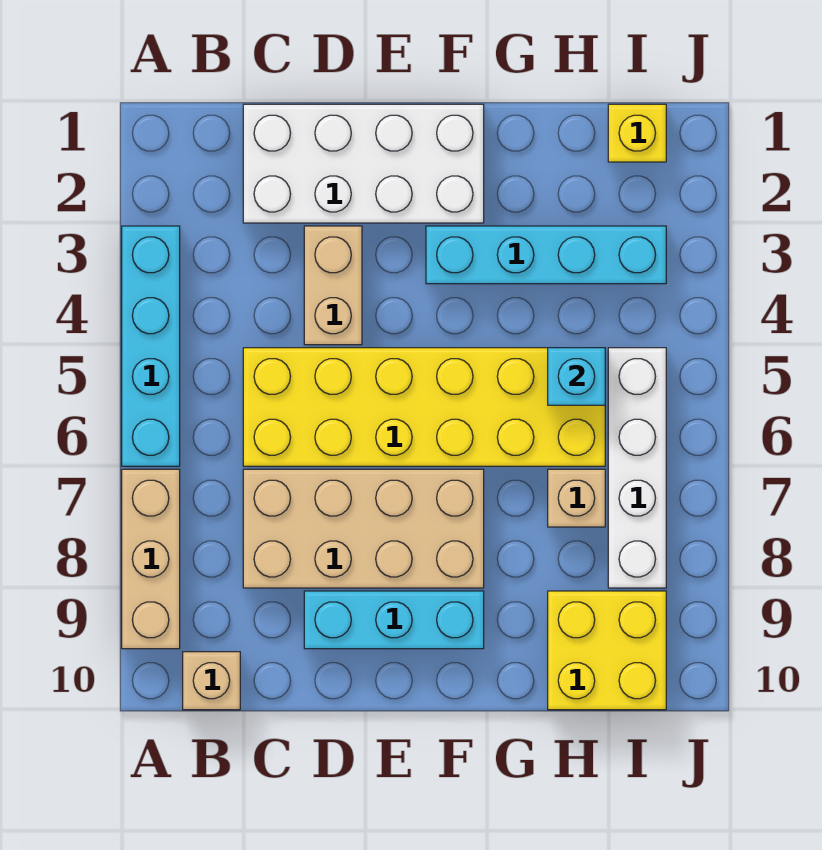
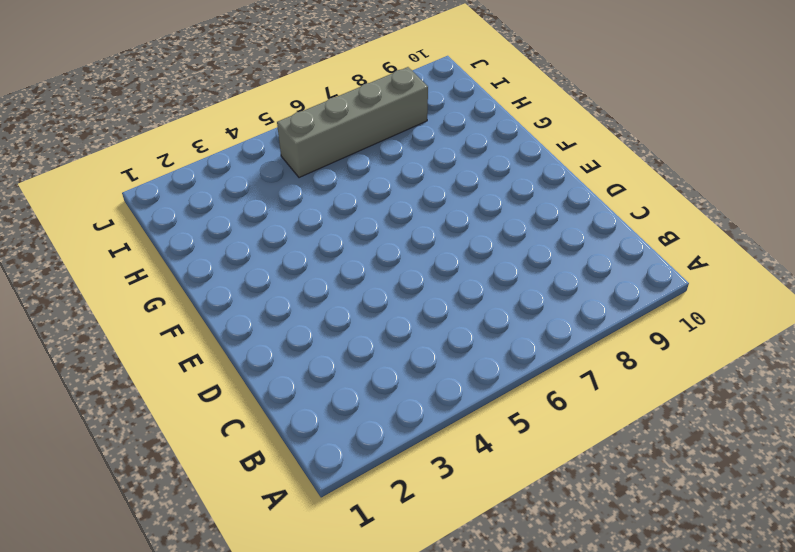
grey 1x4 brick [277,67,428,178] -> white 1x4 brick [608,348,666,588]
none -> cyan 1x4 brick [122,226,180,466]
none -> tan 1x3 brick [122,469,180,649]
none -> tan 1x1 brick [183,652,240,710]

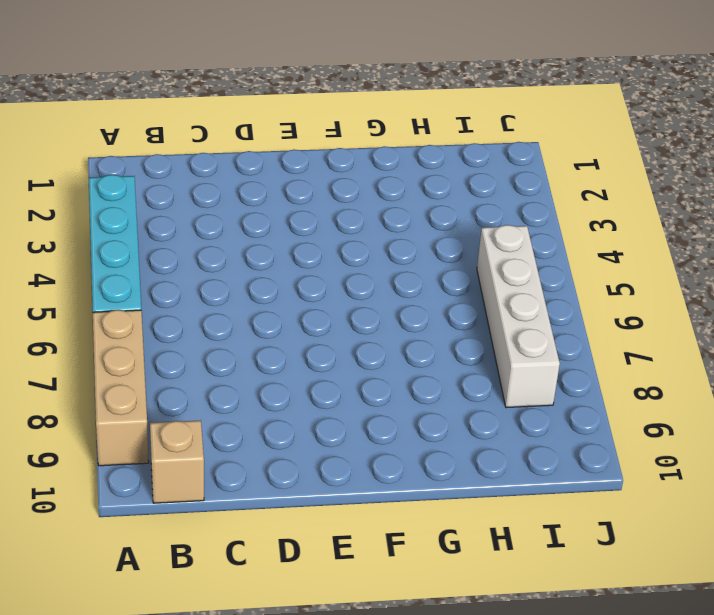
none -> white 2x4 brick [243,104,484,223]
none -> yellow 2x6 brick [243,348,605,466]
none -> tan 2x4 brick [243,469,484,588]

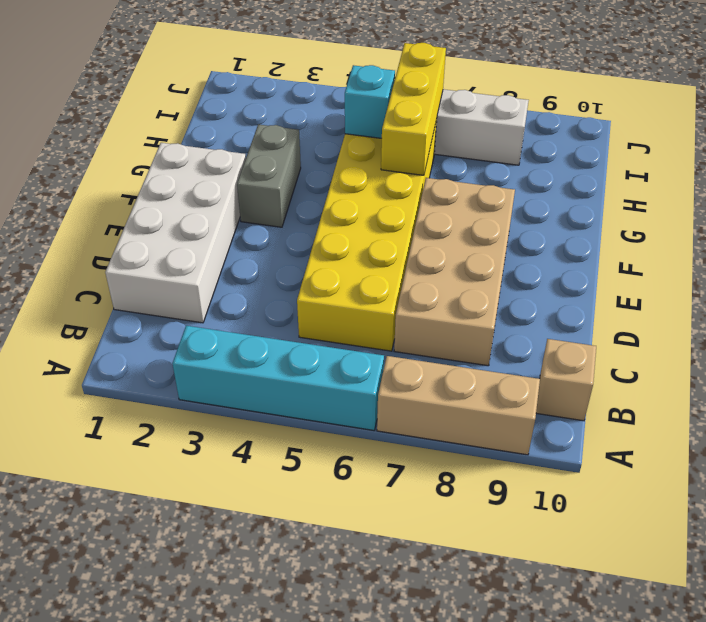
grey 1x2 brick [237,124,301,227] -> cyan 1x4 brick [426,226,666,284]
yellow 1x3 brick [381,43,446,175] -> none
none -> tan 1x2 brick [304,226,362,345]
none -> cyan 1x3 brick [304,591,484,649]
none -> tan 1x1 brick [548,469,605,527]

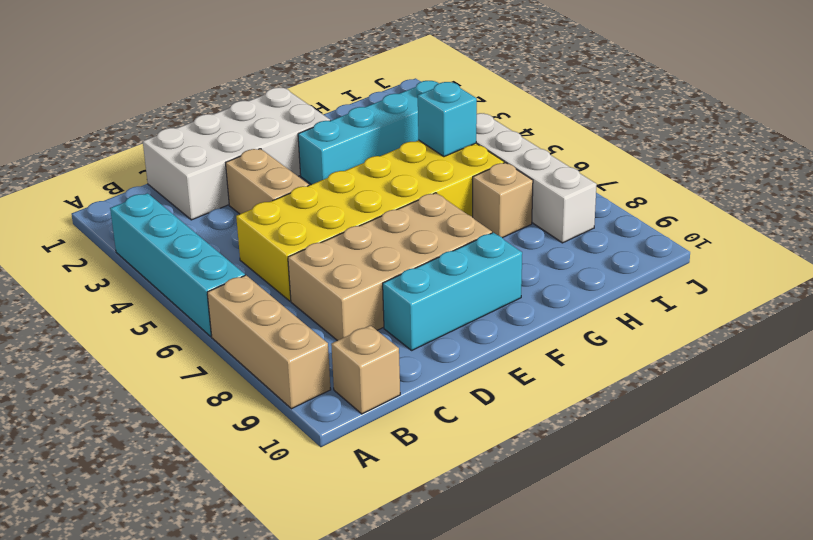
none -> yellow 2x2 brick [548,591,666,710]
none -> yellow 1x1 brick [608,104,666,162]

